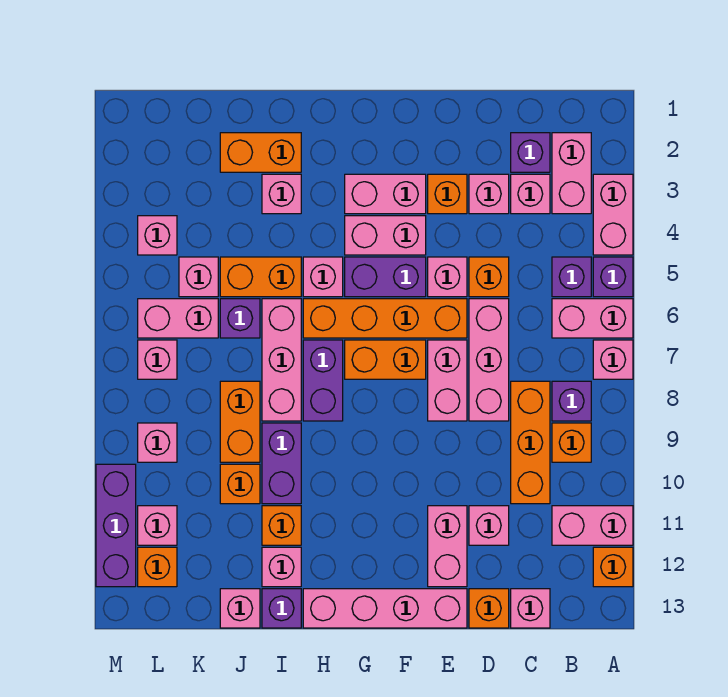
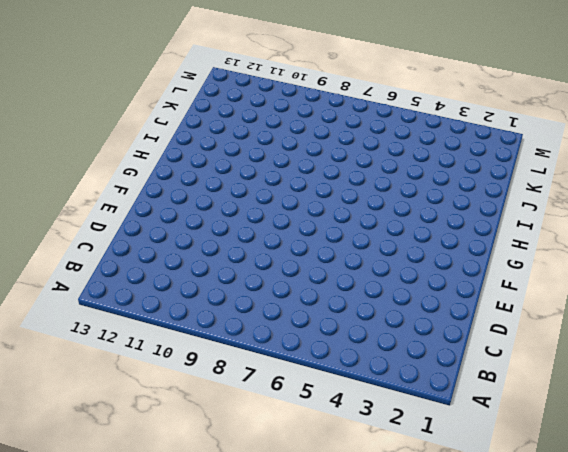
none -> pink 1x2 brick [593,174,633,255]
none -> purple 1x1 brick [593,257,633,297]
none -> pink 1x2 brick [552,299,633,338]
none -> pink 1x1 brick [593,340,633,379]

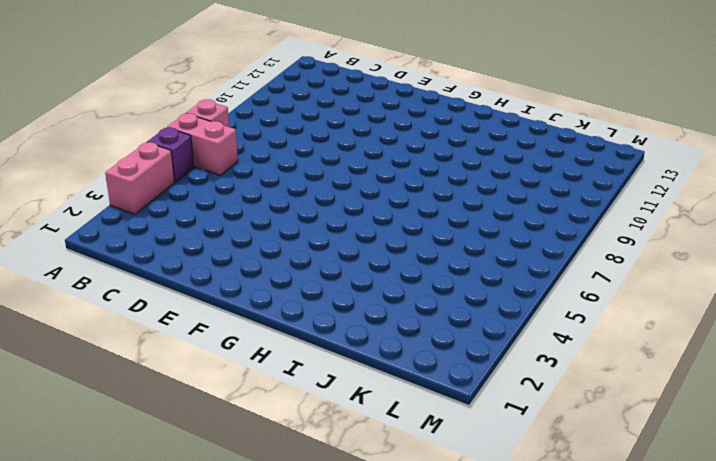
none -> pink 1x2 brick [552,506,633,545]
none -> orange 1x1 brick [593,547,633,587]
none -> pink 1x2 brick [552,133,591,214]
none -> purple 1x1 brick [552,257,591,297]

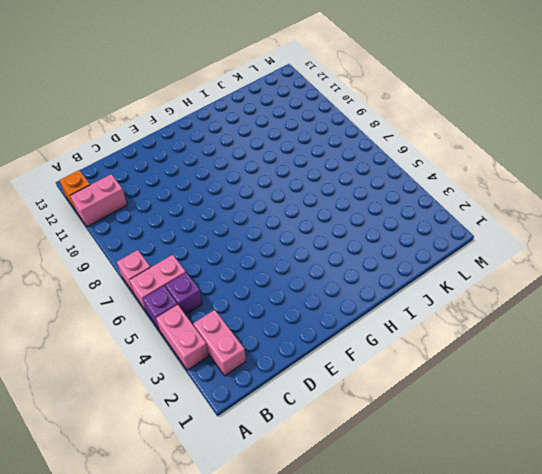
none -> purple 1x1 brick [552,381,591,421]
none -> orange 1x1 brick [552,423,591,462]
none -> purple 1x1 brick [511,133,550,172]
none -> pink 1x1 brick [511,174,550,214]

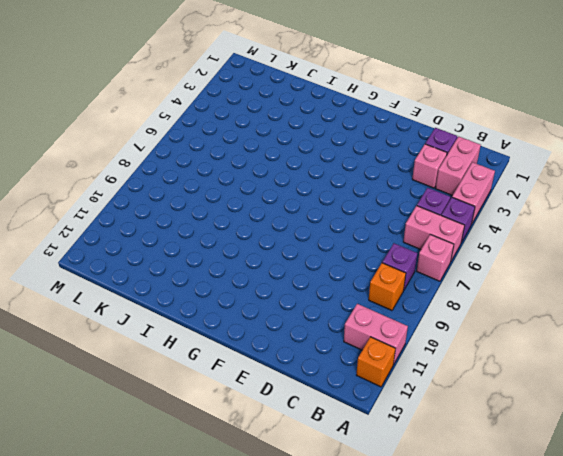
none -> orange 1x3 brick [511,381,550,504]
none -> pink 1x1 brick [511,589,550,628]
none -> pink 1x1 brick [469,174,509,214]
none -> orange 1x1 brick [469,257,509,297]

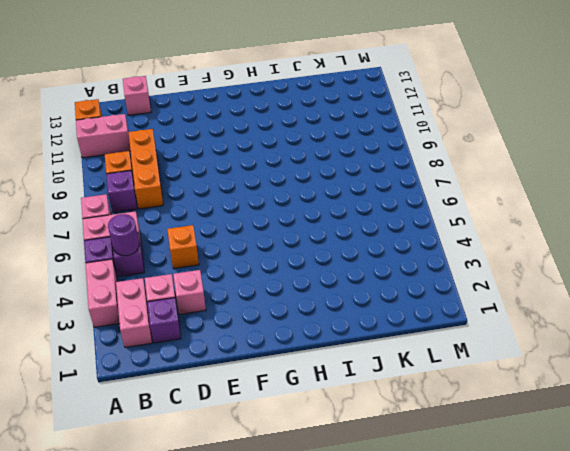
purple 1x1 round brick [108,214,139,256] -> none
none -> pink 1x3 brick [469,299,509,421]
none -> pink 1x1 brick [469,506,509,545]
none -> orange 1x1 brick [469,589,509,628]
none -> orange 1x1 brick [428,174,467,214]

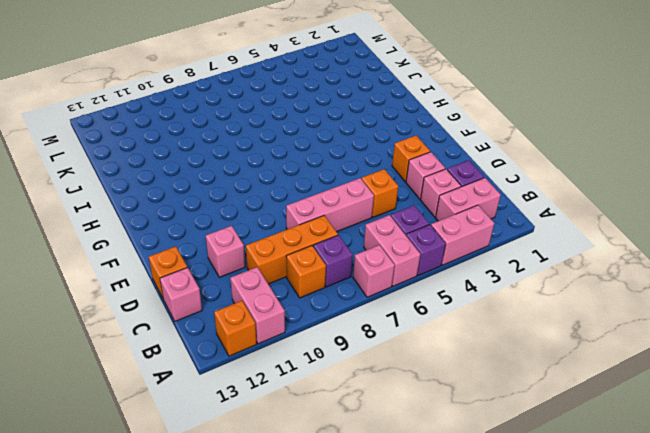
none -> pink 1x1 brick [428,257,467,297]
none -> orange 1x4 brick [303,299,467,338]
none -> pink 1x2 brick [428,340,467,421]
none -> pink 1x2 brick [428,506,467,587]

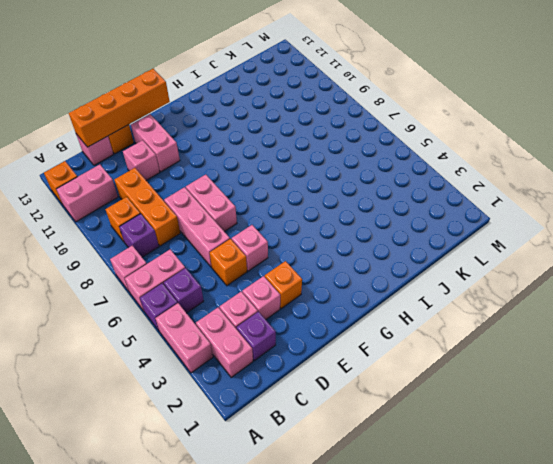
orange 1x4 brick [69,69,170,147] -> orange 1x4 brick moved to [303,299,467,338]
none -> pink 1x4 brick [303,589,467,628]
none -> pink 1x2 brick [345,174,426,214]
none -> pink 1x2 brick [345,216,426,255]
none -> purple 1x2 brick [345,257,426,297]

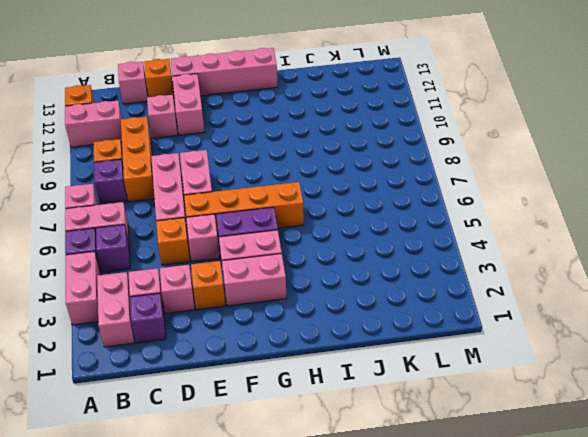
none -> orange 1x2 brick [345,340,426,379]
none -> pink 1x1 brick [303,257,343,297]
none -> purple 1x2 brick [303,340,343,421]
none -> orange 1x2 brick [220,133,301,172]

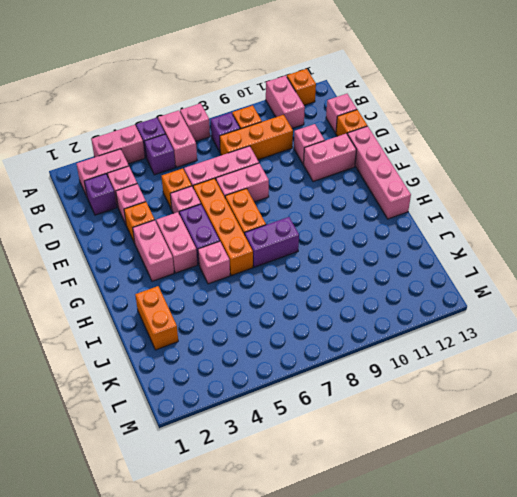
none -> pink 1x1 brick [262,174,301,214]
none -> orange 1x2 brick [220,257,301,297]
none -> pink 1x3 brick [262,299,301,421]
none -> purple 1x2 brick [262,423,301,504]

